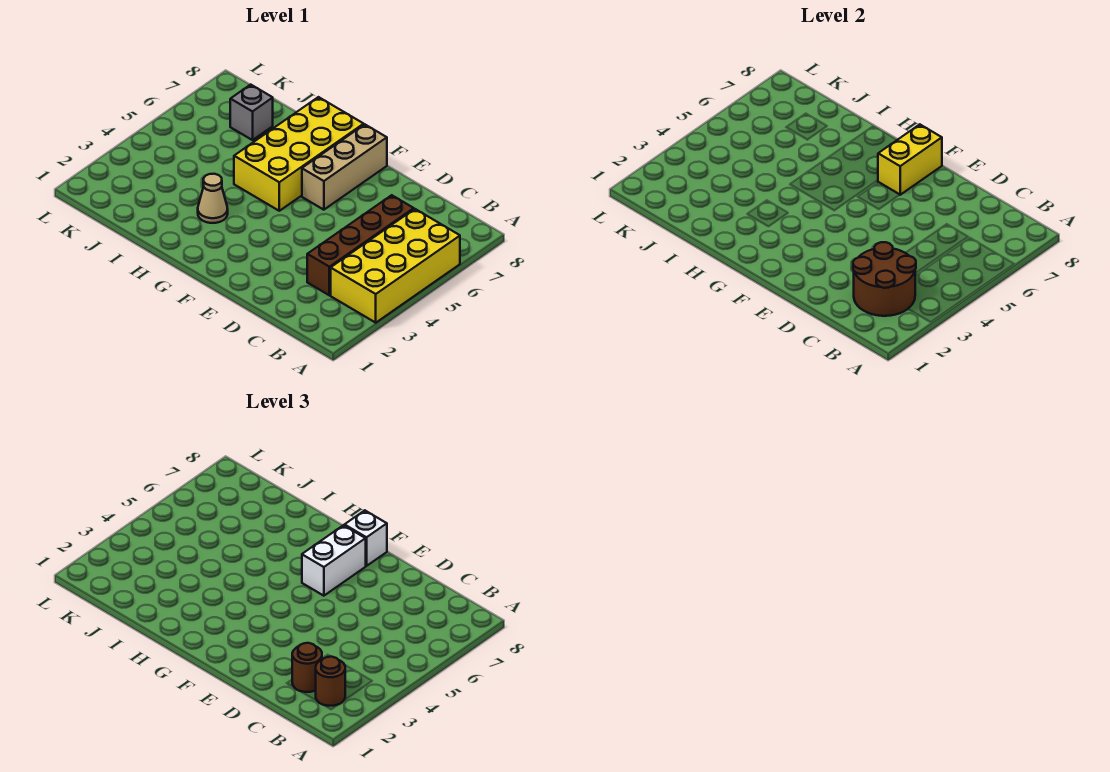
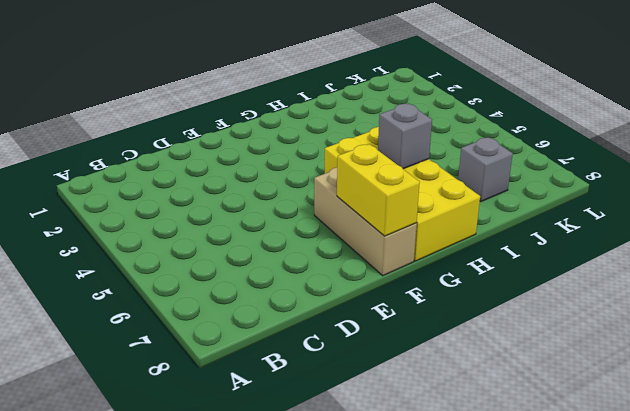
grey 1x1 brick [378,104,432,169] -> none
none -> yellow 2x4 brick [331,209,460,323]
none -> brown 1x4 brick [307,195,414,295]
none -> tan 1x1 cone [198,174,228,223]

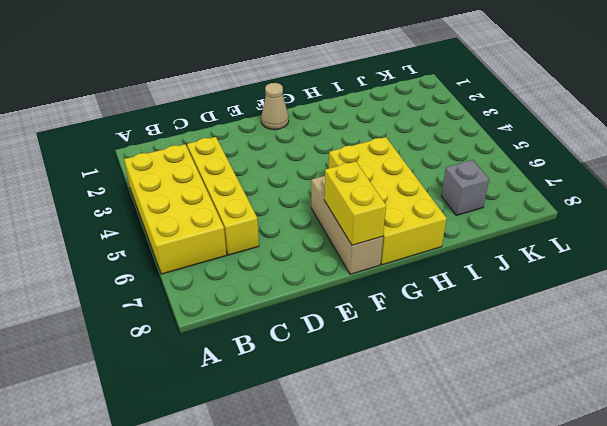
yellow 1x4 brick [187,137,259,255] -> brown 1x4 brick [307,195,414,295]
tan 1x1 cone [261,83,289,130] -> tan 1x1 cone moved to [198,174,228,223]
none -> brown 2x2 round brick [853,242,916,316]
none -> brown 1x1 round brick [316,657,345,706]
none -> brown 1x1 round brick [292,643,322,692]

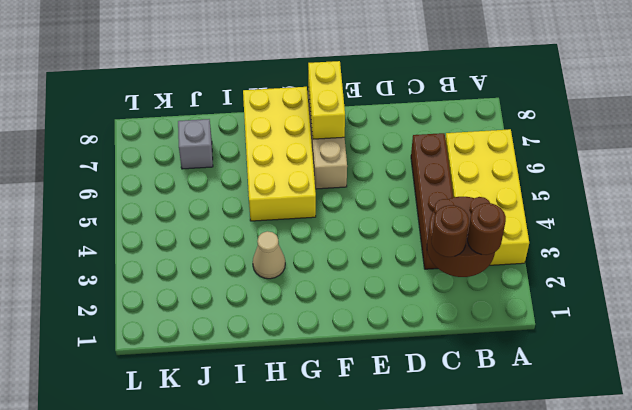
none -> white 1x2 brick [302,525,366,596]
none -> white 1x1 brick [344,510,387,566]

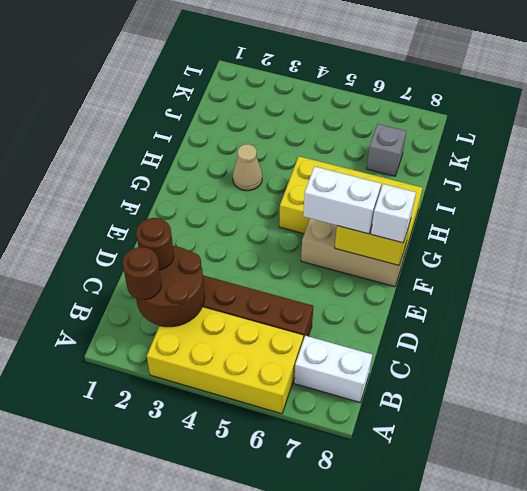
white 1x2 brick [294,336,372,402] -> none

